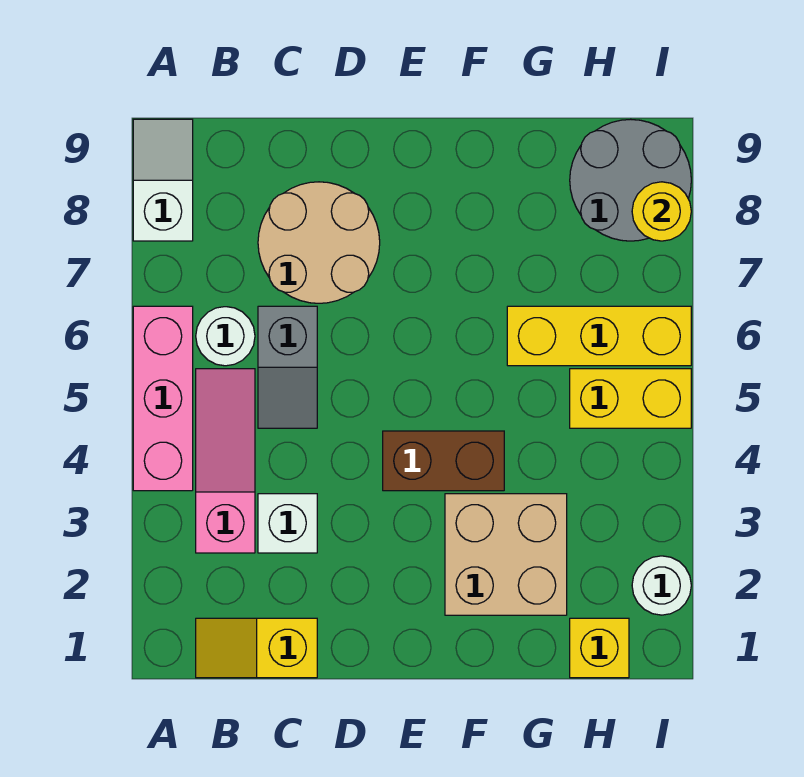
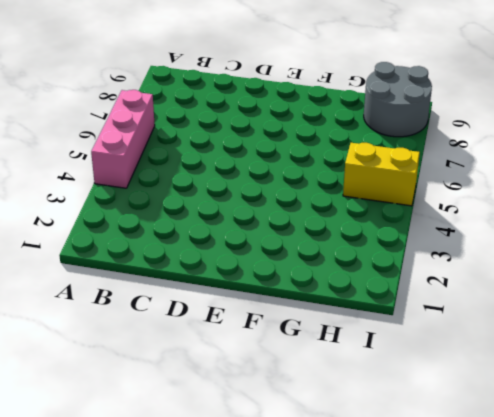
none -> white 1x2 slope [133,119,193,241]
none -> yellow 1x2 slope [196,618,317,678]
none -> pink 1x3 slope [196,369,255,553]

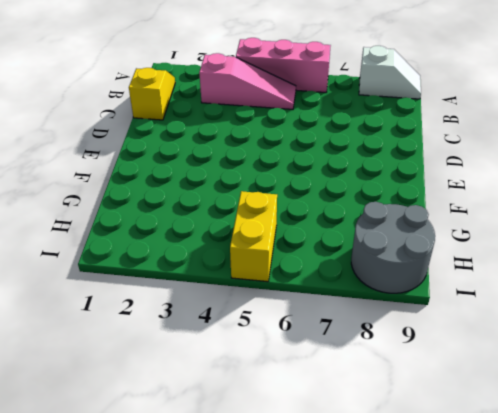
none -> white 1x1 round brick [196,307,255,366]
none -> white 1x1 brick [258,494,317,553]
none -> grey 1x2 slope [258,306,317,428]

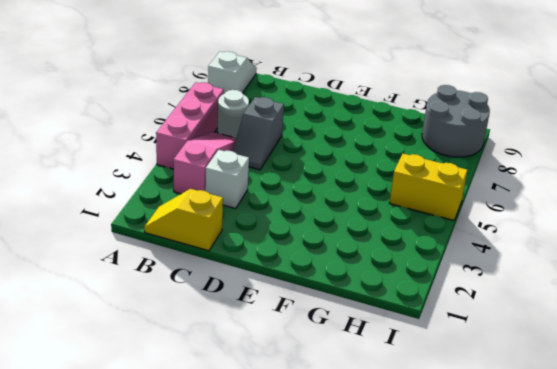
none -> tan 2x2 round brick [258,182,380,303]
none -> brown 1x2 brick [383,431,504,491]
none -> tan 2x2 brick [445,494,567,615]

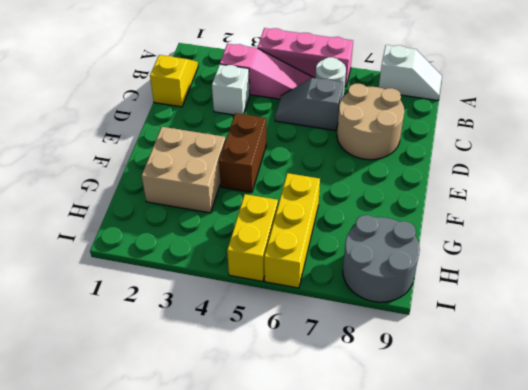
none -> yellow 1x1 brick [570,618,629,678]
none -> white 1x1 round brick [632,556,691,615]
none -> yellow 1x1 round brick [632,182,691,241]

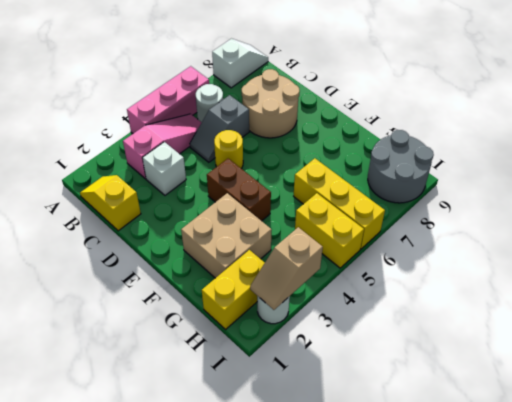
yellow 1x1 round brick [214,130,243,169] -> yellow 1x1 round brick moved to [632,182,691,241]
yellow 1x2 brick [202,250,265,329] -> yellow 1x1 brick [570,618,629,678]
tan 1x2 slope [250,227,323,310] -> none

